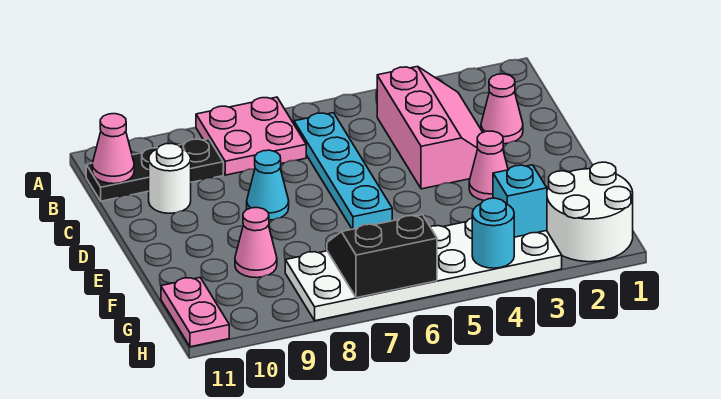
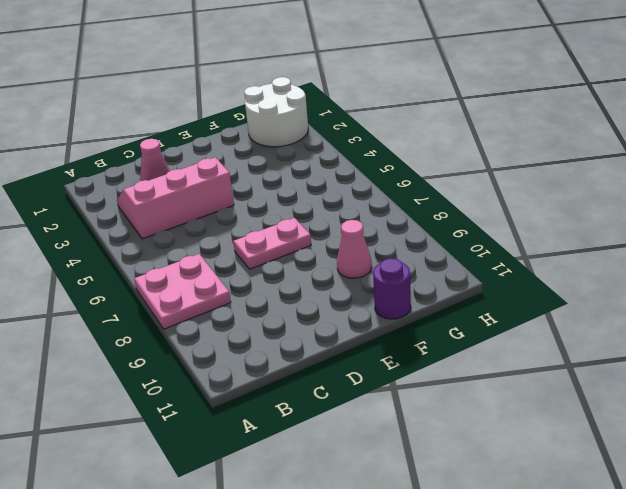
pink 1x2 plate [233,218,311,269] -> pink 1x2 plate moved to [161,278,229,347]
purple 1x1 round brick [373,258,411,319] -> none
none -> cyan 1x4 plate [294,113,392,229]
none -> black 1x3 plate [86,139,223,201]
none -> white 1x1 round brick [149,144,191,213]

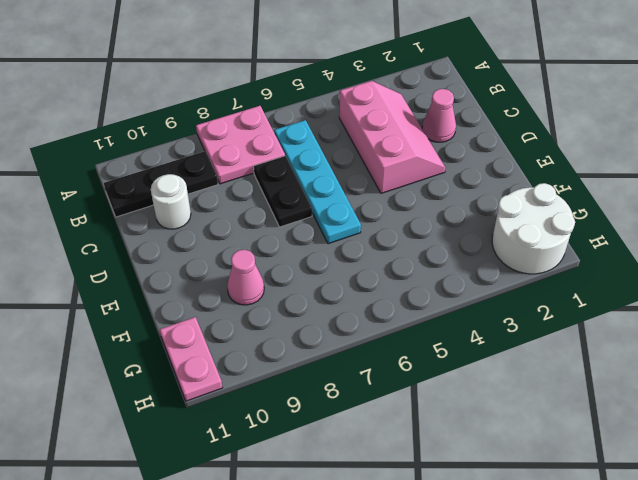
black 1x2 plate [254,156,312,227] -> none
none -> cyan 1x1 cone [247,150,289,220]
none -> pink 1x1 cone [469,131,508,201]
none -> white 2x6 plate [285,218,562,321]

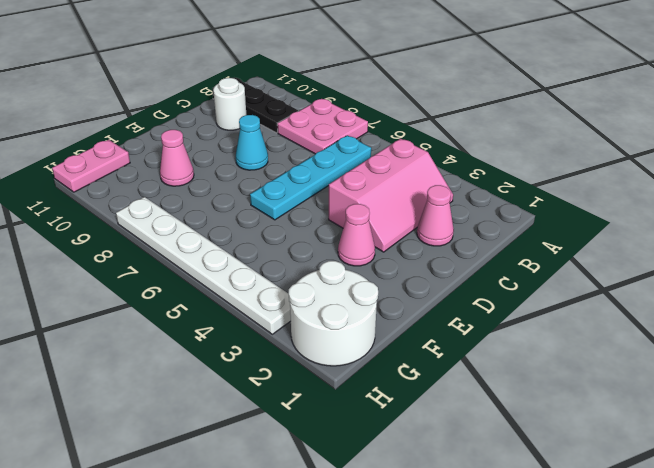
white 1x6 plate [116,197,291,334] -> white 2x6 plate [285,218,562,321]
none -> pink 1x1 cone [92,114,134,184]
none -> cyan 1x1 brick [493,165,547,237]
none -> black 2x2 slope [327,215,437,298]

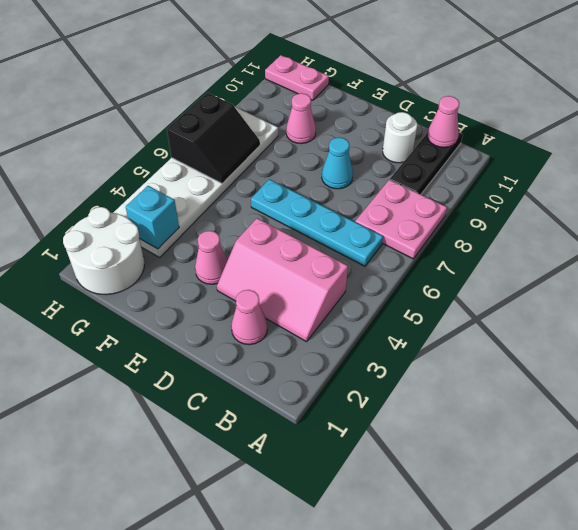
none -> cyan 1x1 round brick [472,198,514,268]

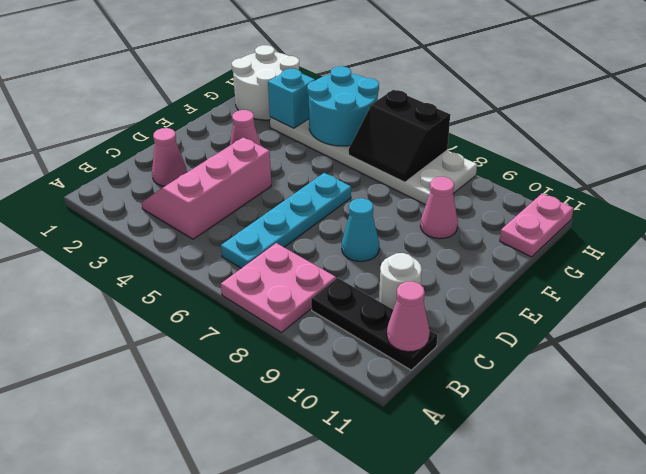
cyan 2x2 round brick [307,66,379,146] -> cyan 1x1 round brick [472,198,514,268]

